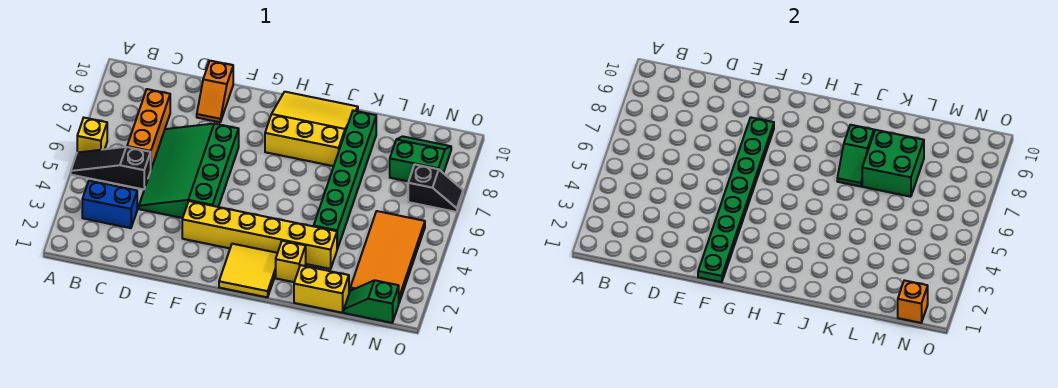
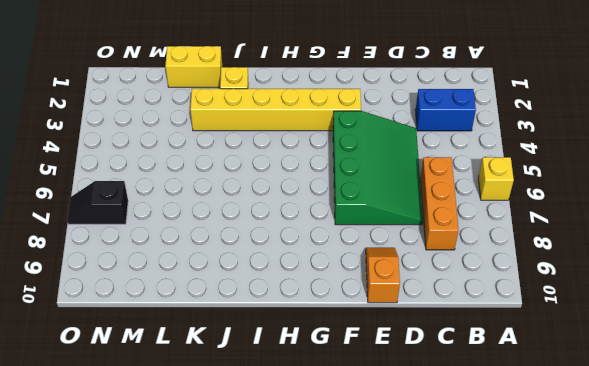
none -> black 1x3 slope [71,147,151,189]
none -> yellow 2x2 tile [219,244,277,297]
none -> yellow 3x3 slope [265,92,358,166]

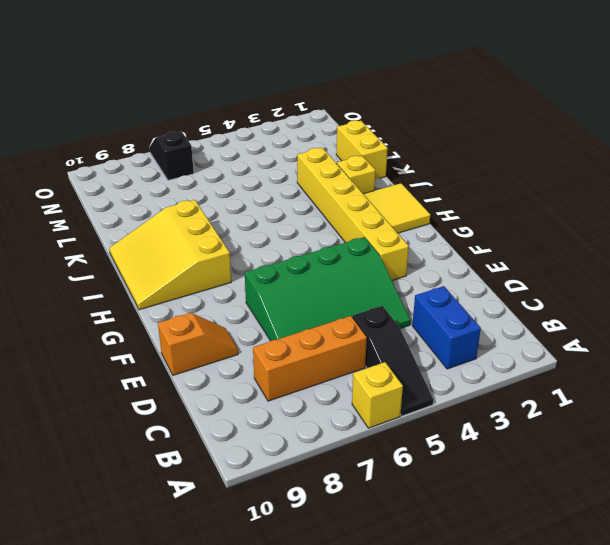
none -> green 1x6 brick [314,111,376,249]
none -> green 1x2 slope [344,280,399,323]
none -> orange 2x4 tile [350,211,425,302]

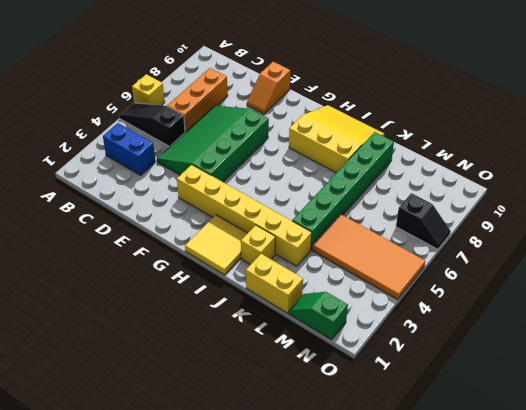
orange 2x4 tile [312,214,425,300] -> orange 2x4 tile turned to [350,211,425,302]
none -> green 2x2 slope [390,136,451,182]
none -> green 1x8 plate [698,118,774,282]
none -> green 1x2 slope [837,125,874,186]

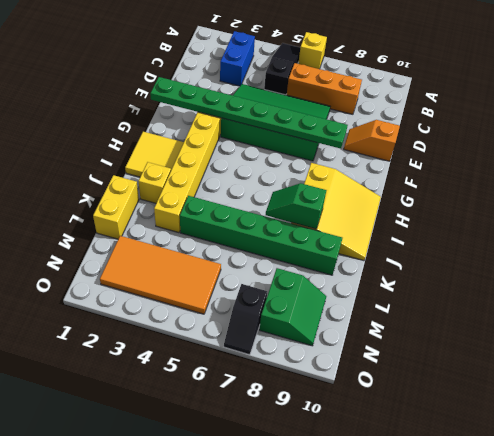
none -> green 1x2 slope [344,280,399,323]
none -> green 2x2 brick [862,130,924,197]
none -> orange 1x1 brick [898,280,928,323]

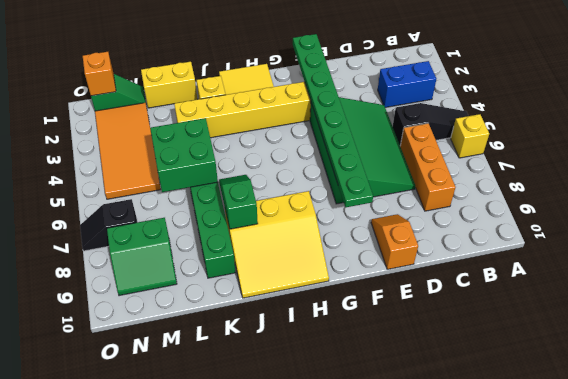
green 2x2 brick [150,118,218,192] -> green 2x2 brick moved to [862,130,924,197]

